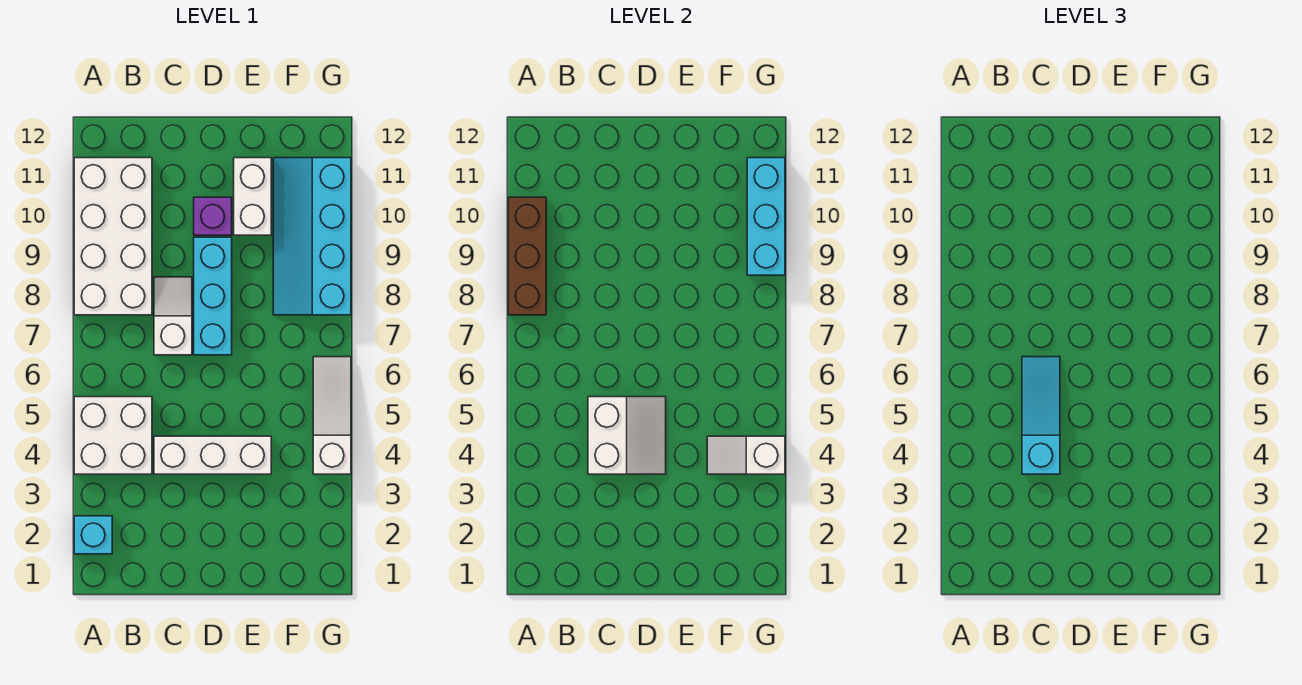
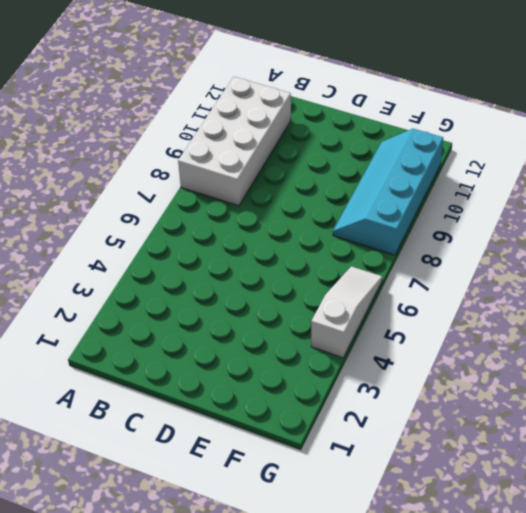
none -> cyan 1x1 brick [74,516,112,554]
none -> white 2x2 brick [74,397,152,474]
none -> white 1x3 brick [154,436,271,474]

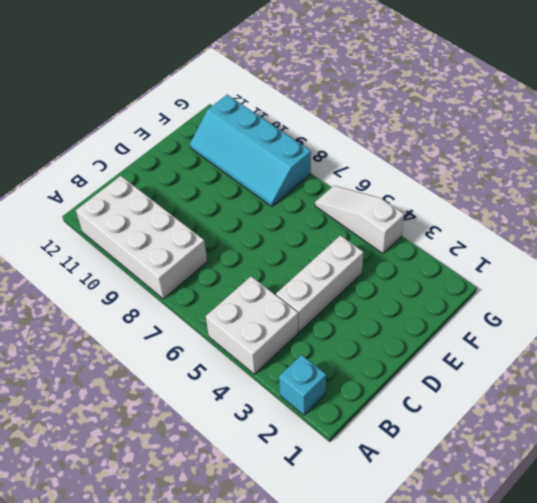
none -> white 1x2 slope [154,277,192,355]
none -> cyan 1x3 brick [194,237,232,355]
none -> purple 1x1 brick [194,197,232,235]

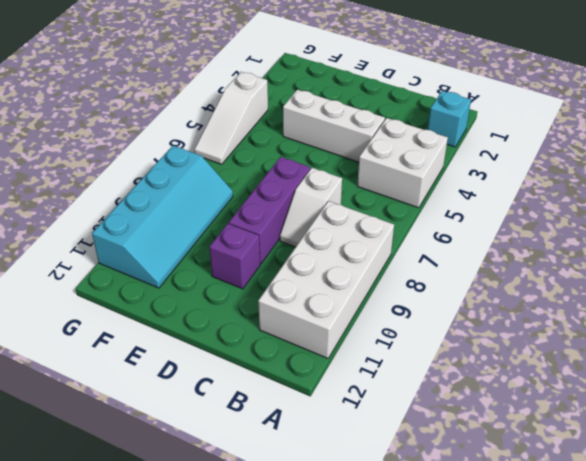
purple 1x3 brick [229,157,310,264] -> cyan 1x3 brick [194,237,232,355]
none -> white 1x2 brick [234,158,271,235]
none -> brown 1x3 brick [508,197,546,315]
none -> white 2x2 slope [588,397,666,474]

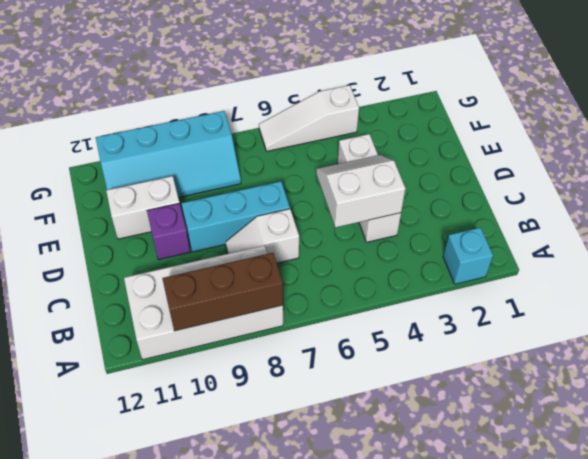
none -> white 2x2 brick [74,397,152,474]
none -> white 1x2 slope [707,436,785,474]
none -> cyan 1x3 brick [747,158,785,275]

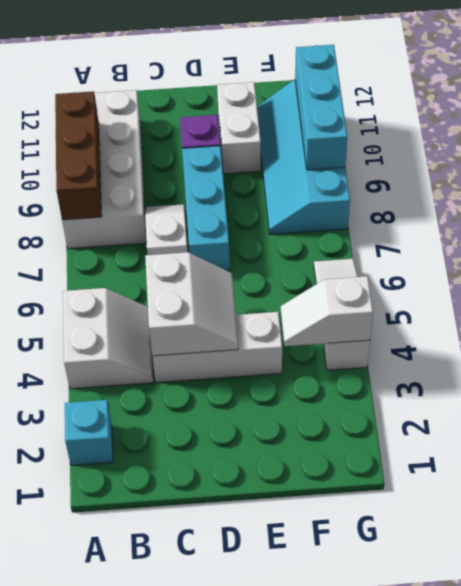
white 2x2 slope [63,288,153,389] -> white 2x2 brick [74,397,152,474]
none -> cyan 1x3 slope [1022,357,1060,474]

